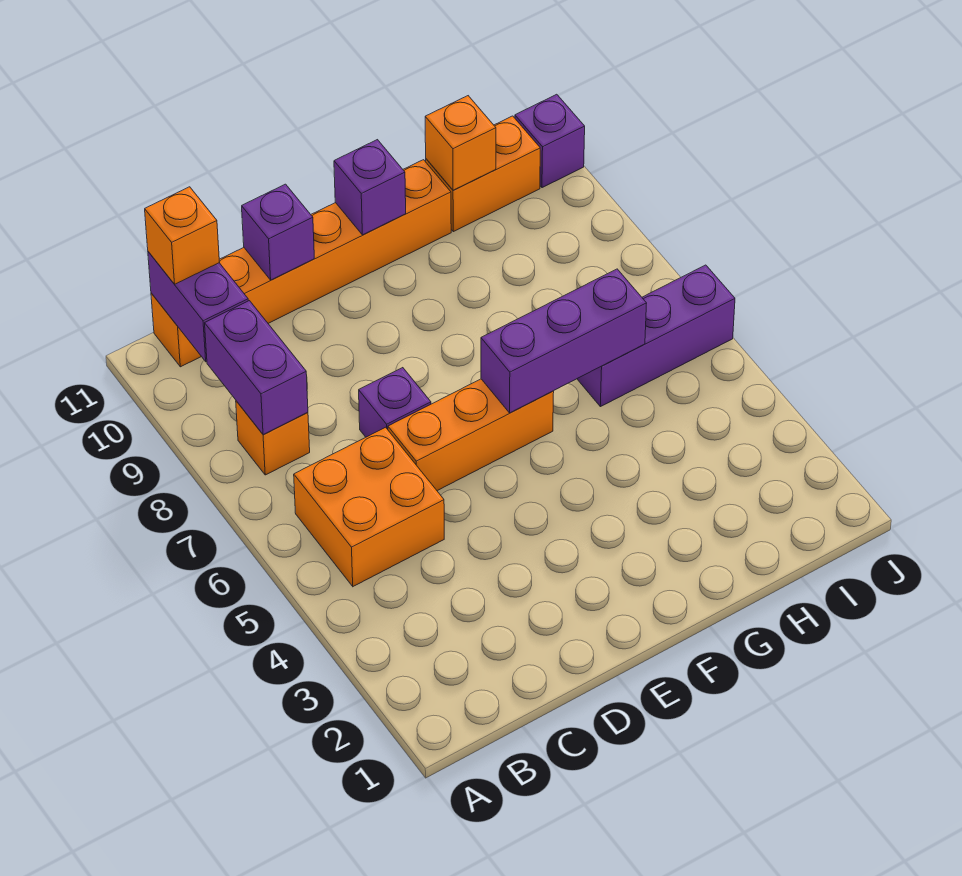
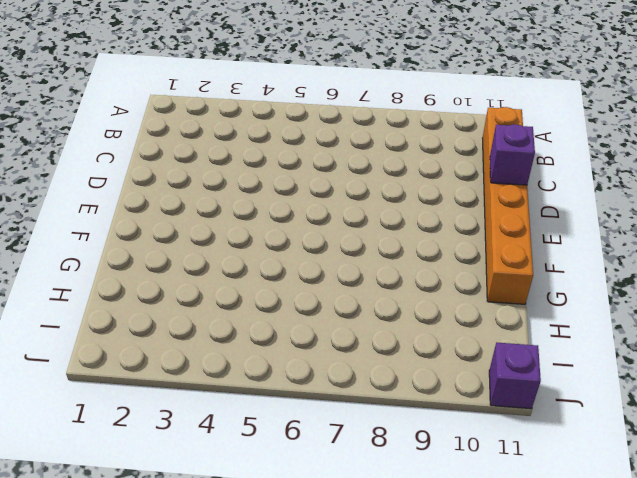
none -> orange 2x2 brick [294,427,444,586]
none -> orange 1x1 brick [236,401,310,475]
none -> orange 1x3 brick [388,379,554,491]

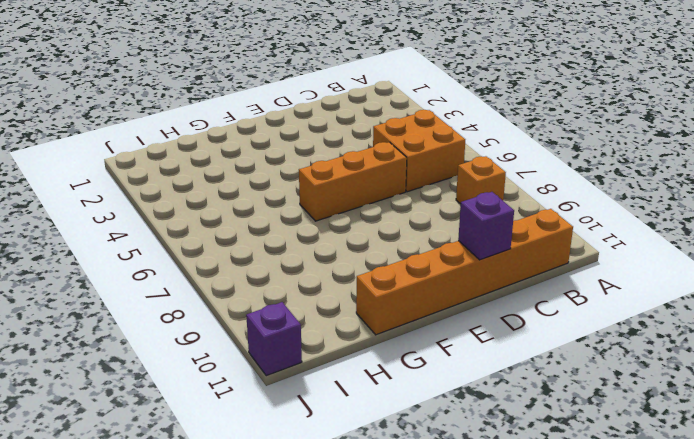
none -> purple 1x1 brick [359,368,431,437]
none -> purple 1x3 brick [577,265,735,407]
none -> orange 1x2 brick [426,116,540,232]

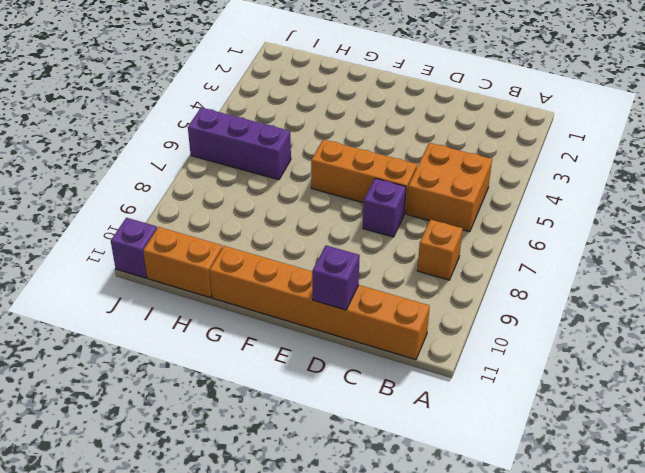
none -> purple 1x2 brick [205,301,308,435]
none -> purple 1x2 brick [148,252,248,362]
none -> purple 1x3 brick [481,269,647,413]

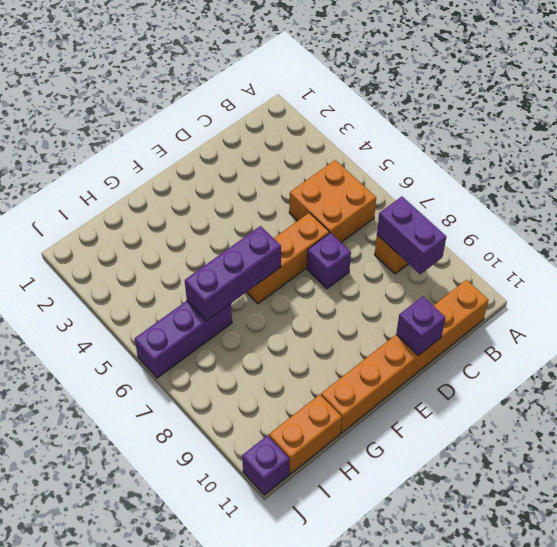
none -> purple 1x2 brick [148,252,248,362]
none -> purple 1x1 brick [334,140,406,235]
none -> orange 1x1 brick [425,96,496,190]

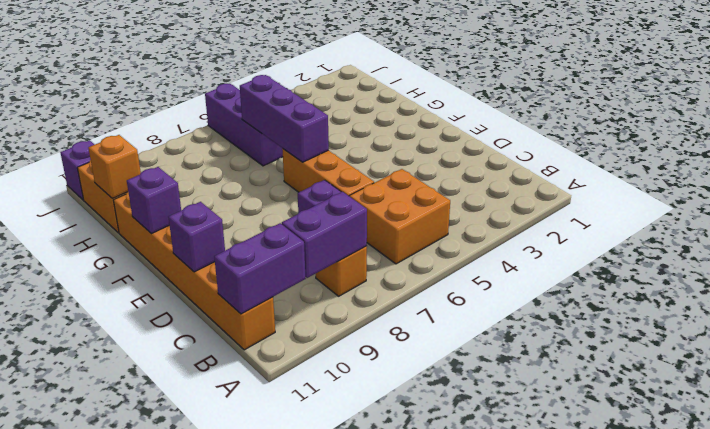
none -> orange 1x1 brick [145,187,219,284]

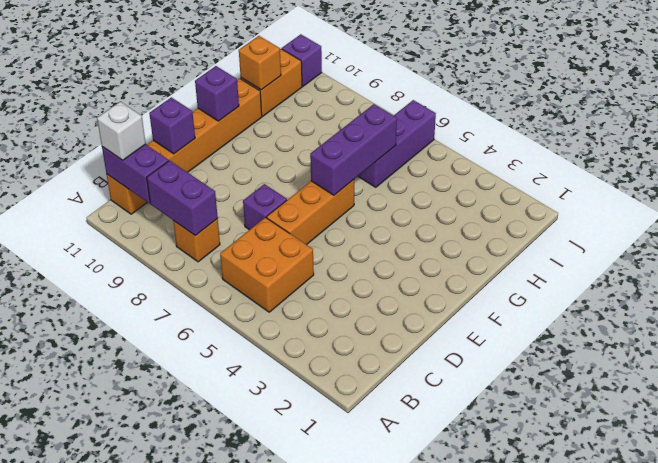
white 1x1 brick [97,102,146,160] -> orange 1x1 brick [145,187,219,284]

